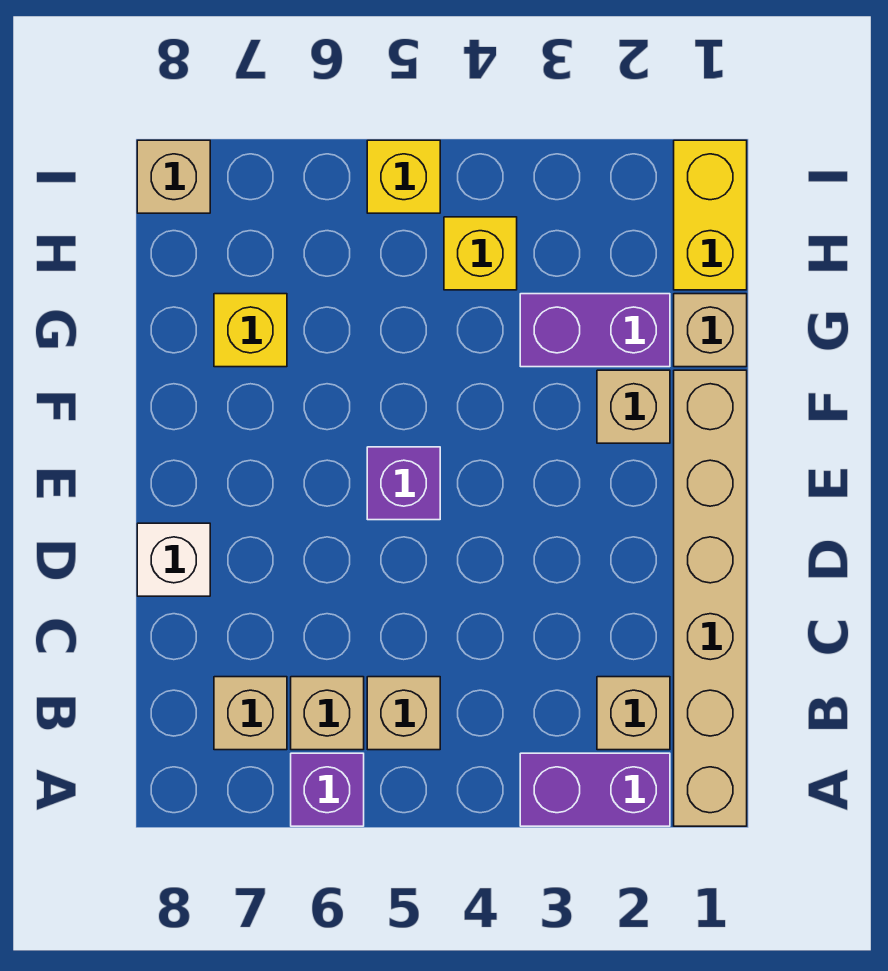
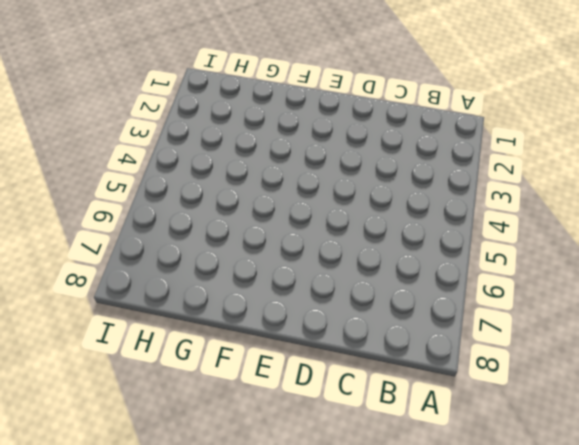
none -> tan 1x6 brick [674,370,747,826]
none -> purple 1x2 brick [520,753,670,826]
none -> purple 1x1 brick [291,753,364,826]

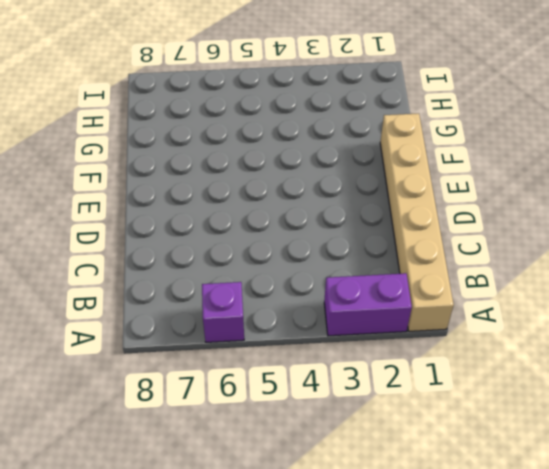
none -> tan 1x1 brick [597,677,670,750]
none -> tan 1x1 brick [367,677,440,750]
none -> tan 1x1 brick [291,677,364,750]

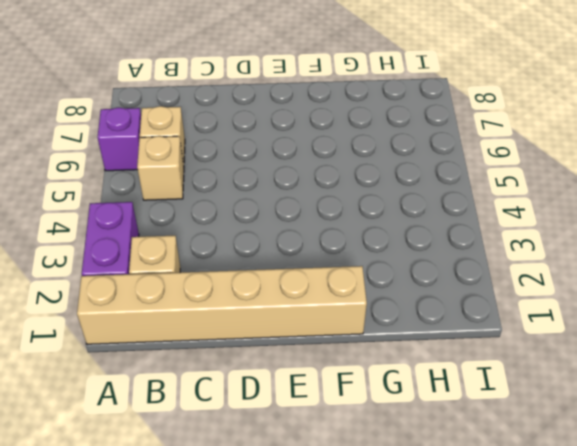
none -> tan 1x1 brick [214,677,287,750]
none -> white 1x1 brick [137,523,210,596]
none -> purple 1x1 brick [367,447,440,520]

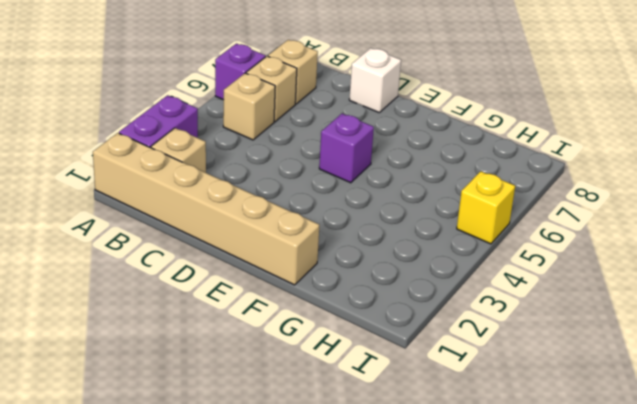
none -> tan 1x1 brick [597,370,670,443]
none -> tan 1x1 brick [674,294,747,367]
none -> purple 1x2 brick [520,294,670,367]

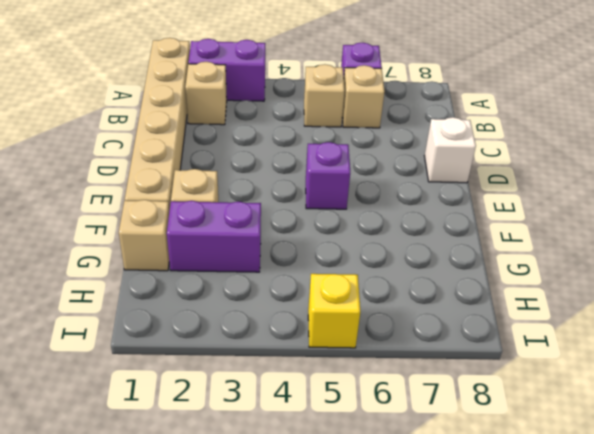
none -> tan 1x1 brick [214,677,287,750]
none -> yellow 1x1 brick [214,294,287,367]
none -> yellow 1x2 brick [674,140,747,290]

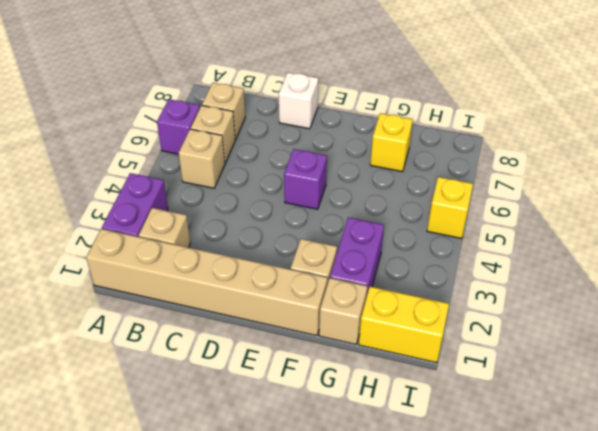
none -> yellow 1x1 brick [444,217,517,290]
none -> tan 1x1 brick [137,140,210,213]

